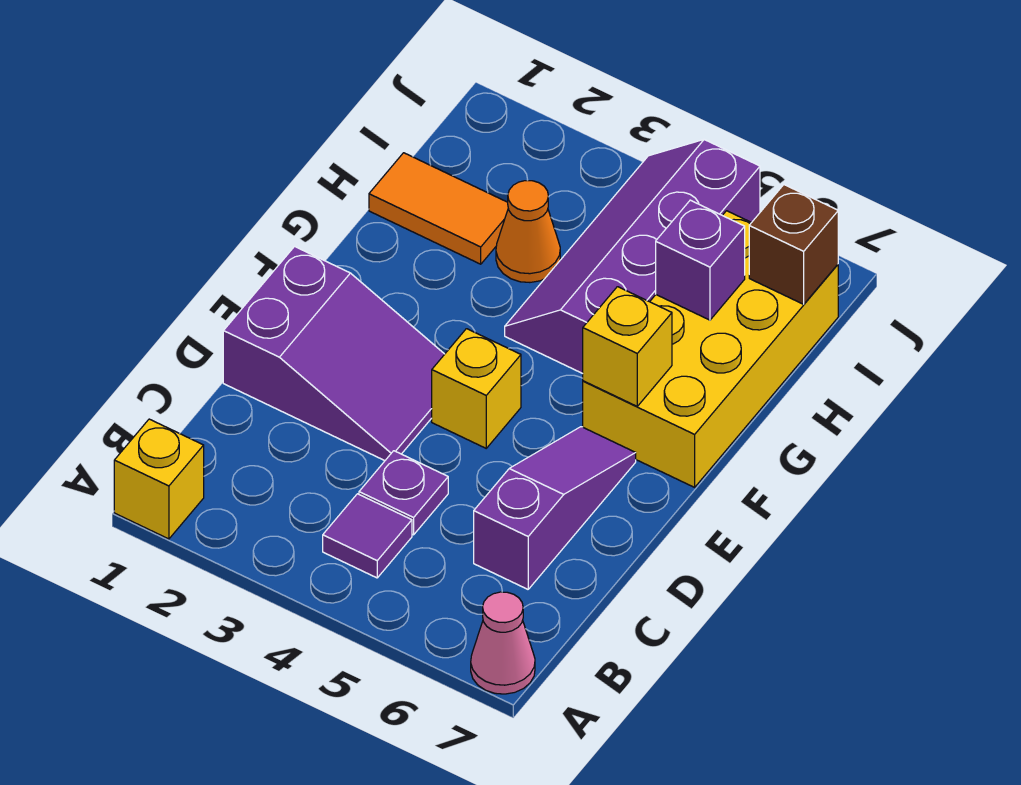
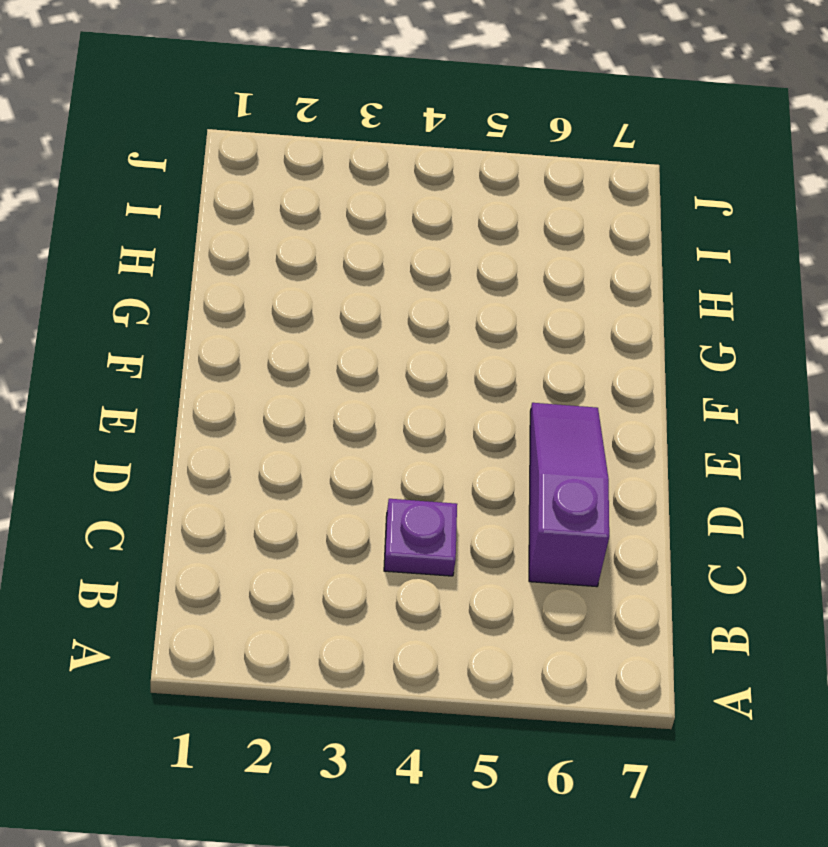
none -> yellow 1x1 brick [114,419,204,539]
none -> pink 1x1 cone [471,592,535,694]
none -> purple 1x1 tile [323,494,412,578]

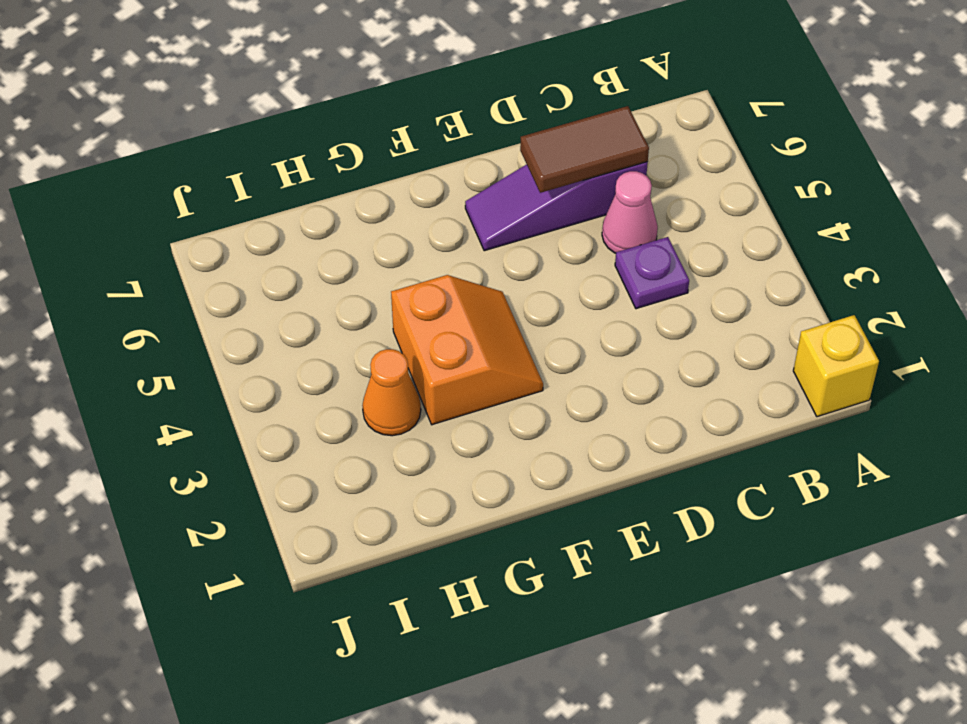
pink 1x1 cone [602,171,658,253] -> pink 1x1 cone moved to [471,592,535,694]
brown 1x2 tile [520,106,649,193] -> none
orange 2x2 slope [391,275,543,425] -> purple 2x4 slope [505,140,760,374]
none -> purple 1x1 tile [323,494,412,578]
none -> purple 2x3 slope [223,247,444,461]
none -> yellow 1x1 brick [432,329,521,448]

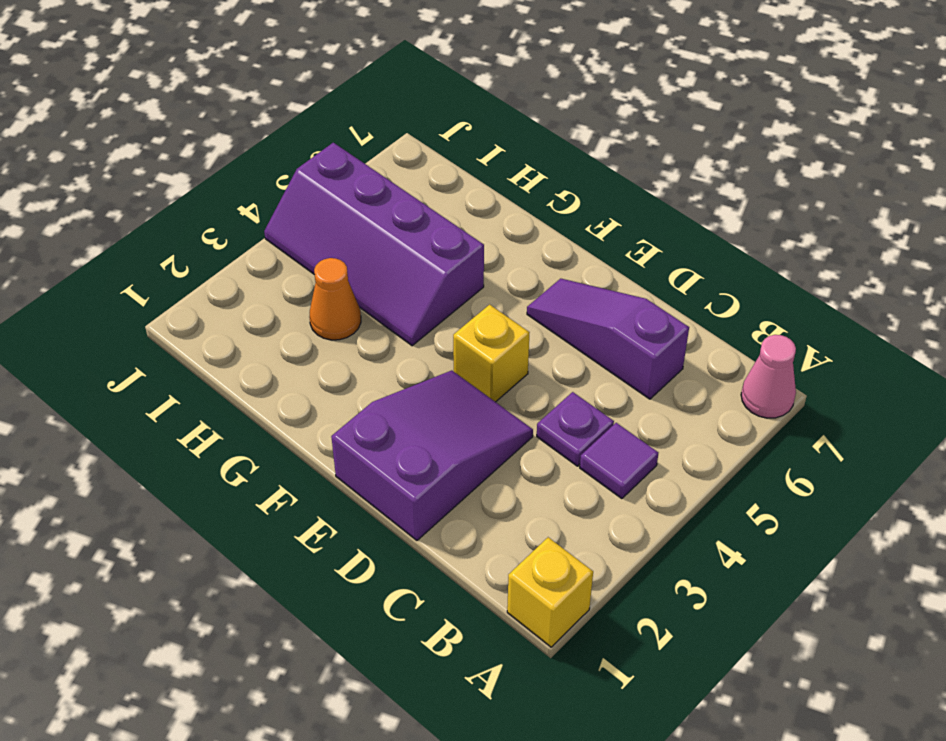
none -> yellow 2x4 brick [583,211,838,487]
none -> orange 1x2 tile [369,153,508,264]
none -> yellow 1x1 brick [583,287,672,406]

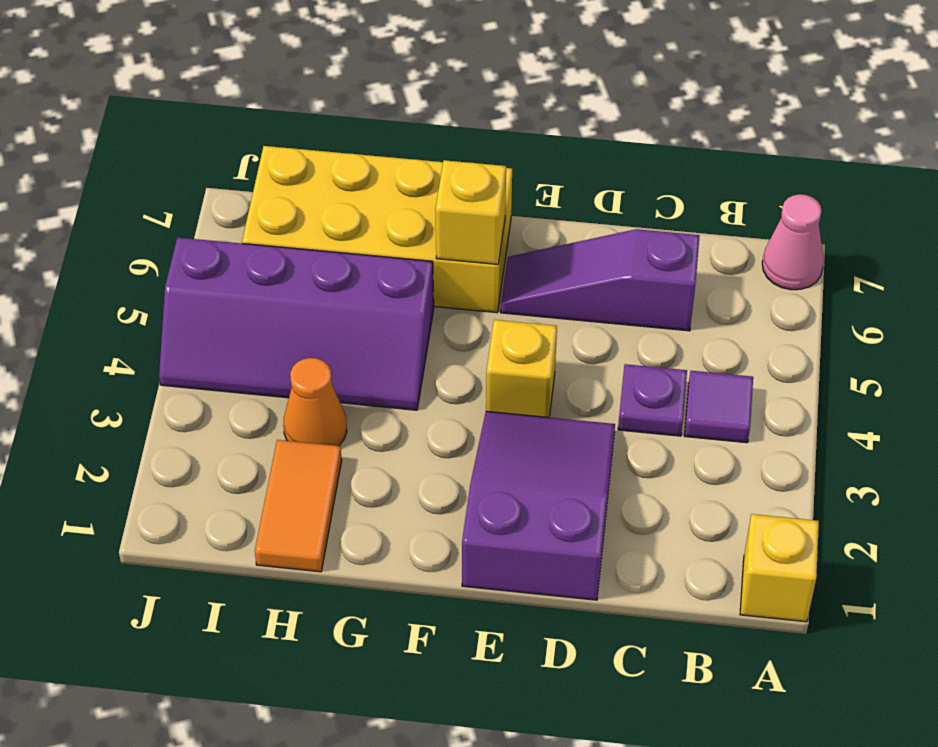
none -> purple 1x1 brick [656,200,745,320]
none -> brown 1x1 brick [749,185,838,304]

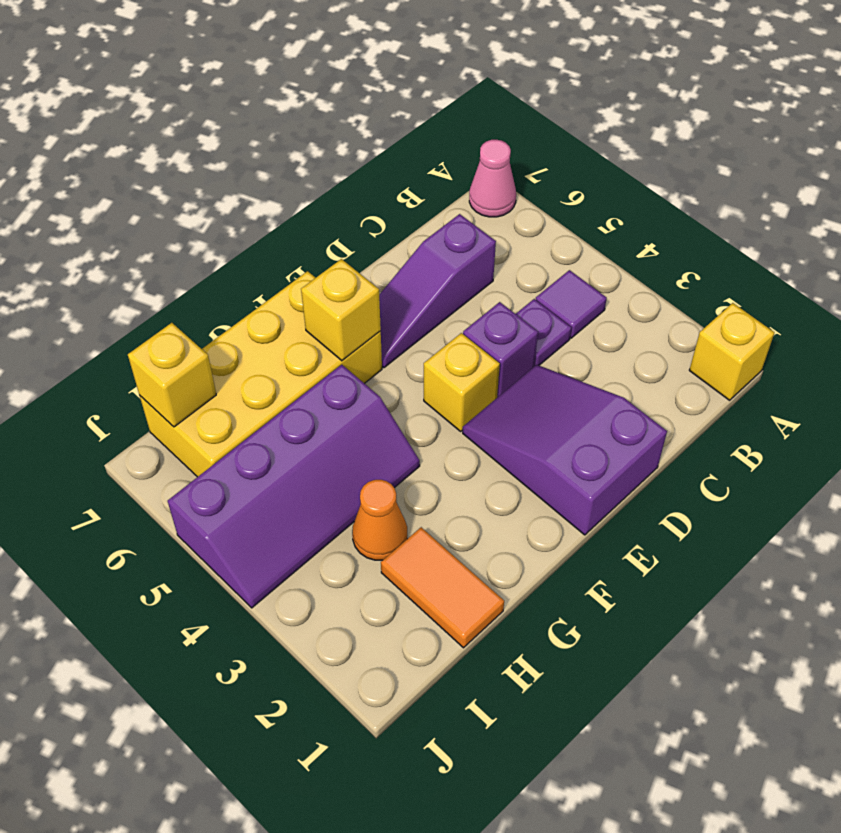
purple 1x1 brick [463,302,538,398] -> purple 1x1 brick moved to [656,200,745,320]
yellow 1x1 brick [128,323,216,427] -> brown 1x1 brick [749,185,838,304]

